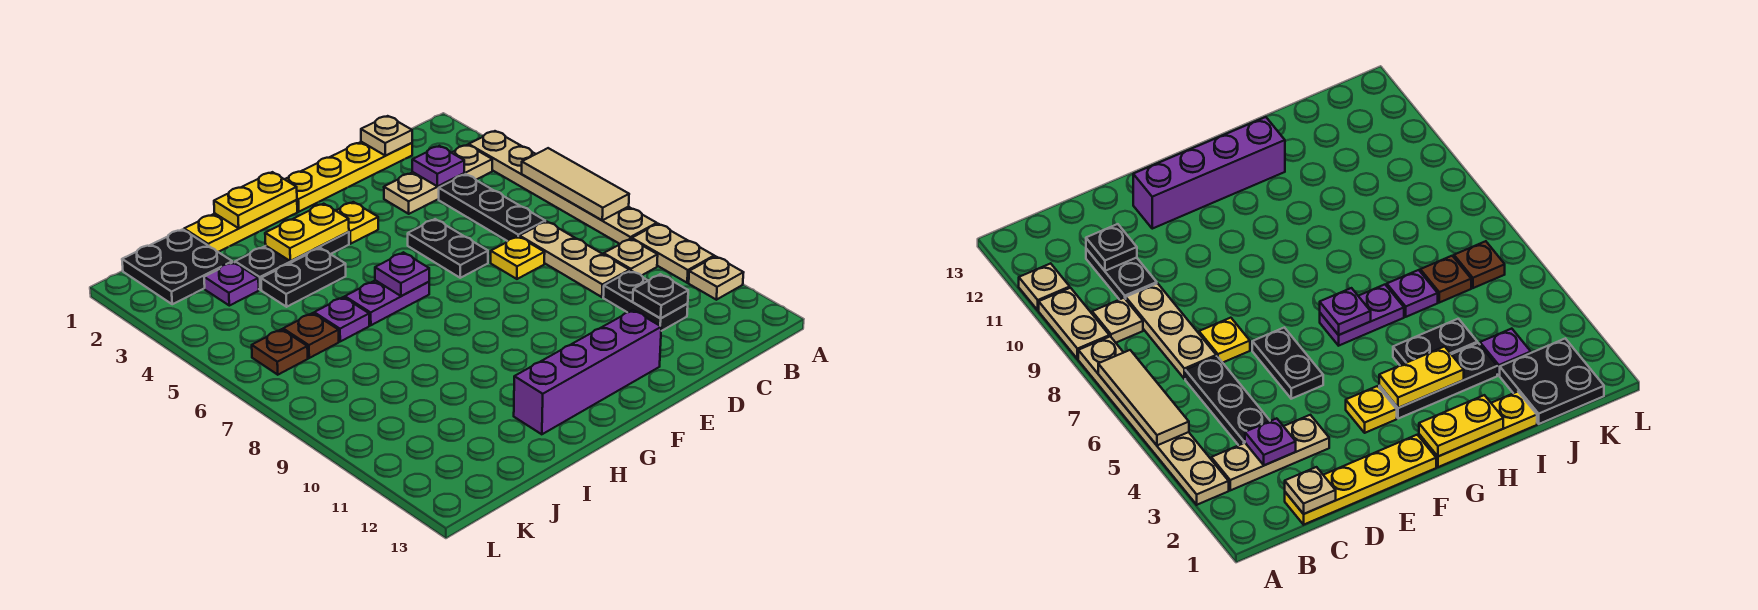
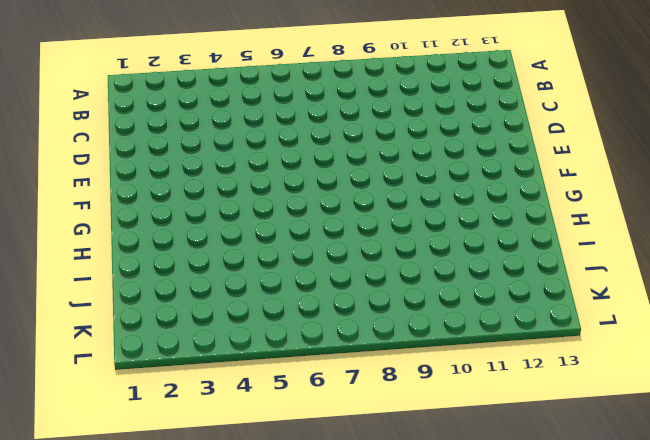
none -> tan 1x6 plate [469,131,657,244]
none -> tan 1x2 plate [632,224,714,283]
none -> tan 1x1 plate [689,256,744,300]

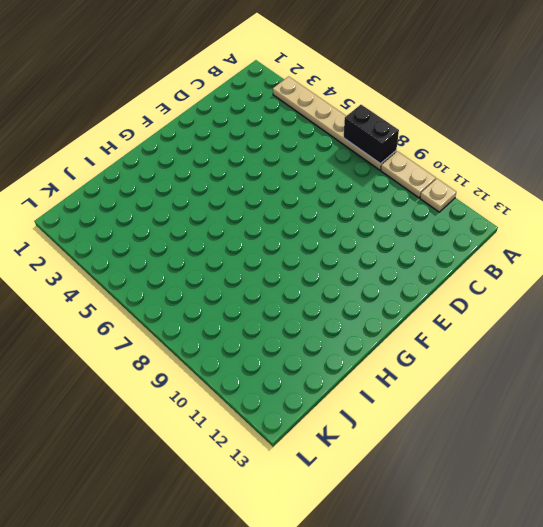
black 1x2 brick [344,105,399,164] -> tan 1x3 tile [522,148,629,220]
none -> tan 1x3 plate [384,145,492,214]
none -> tan 1x1 plate [604,239,658,276]
none -> yellow 1x4 plate [285,142,412,212]

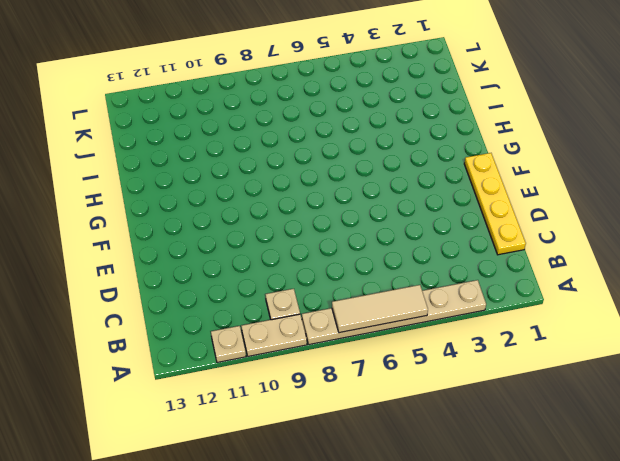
none -> tan 1x3 plate [384,145,492,214]
none -> black 1x3 plate [439,174,545,241]
none -> tan 1x3 plate [520,221,630,297]

